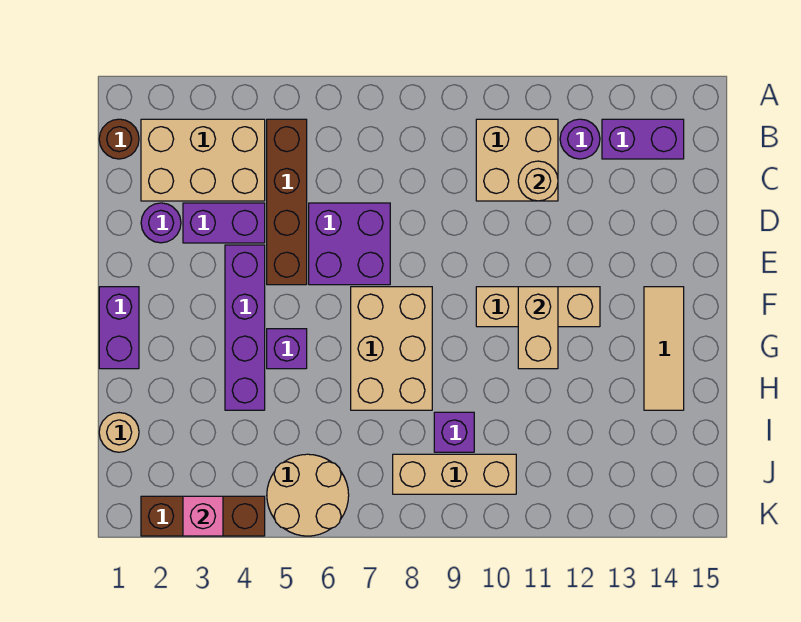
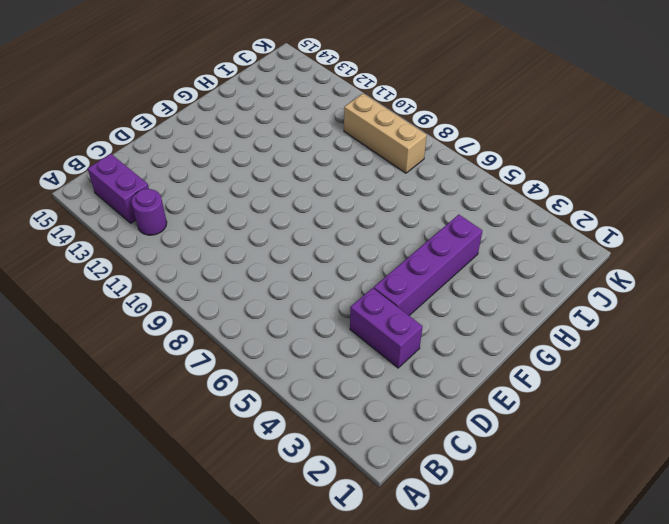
none -> brown 1x1 round brick [99,119,139,159]
none -> tan 2x3 brick [141,119,265,201]
none -> brown 1x4 brick [267,119,307,285]

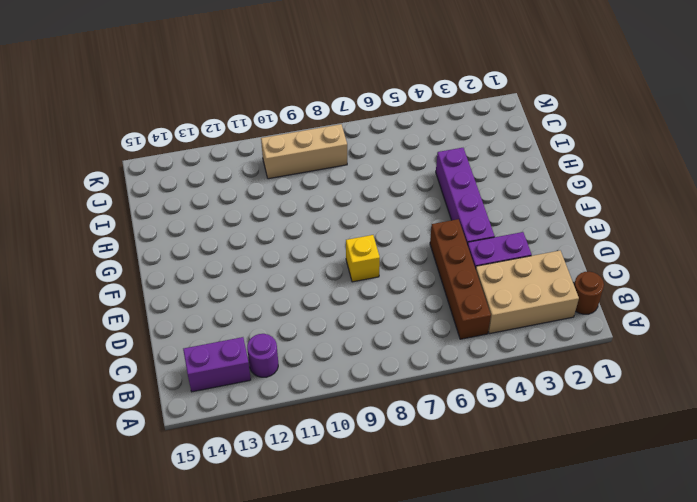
yellow 1x1 brick [346,235,380,282] -> none
none -> tan 2x2 brick [476,119,558,201]
none -> purple 1x1 round brick [141,203,181,243]
none -> purple 2x2 brick [309,203,390,285]

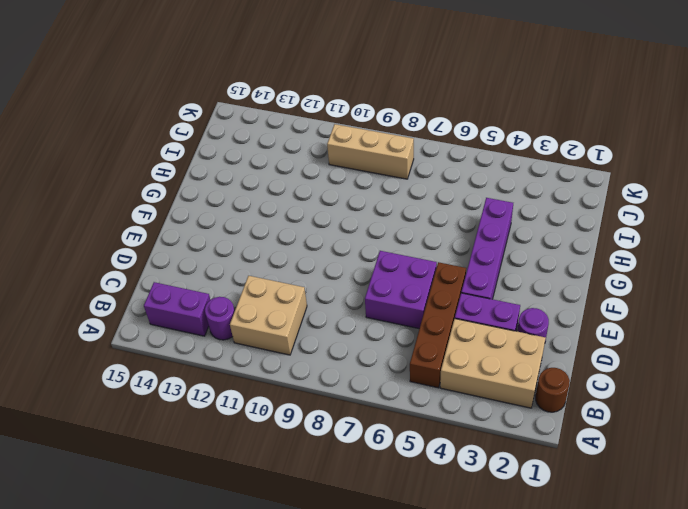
none -> purple 1x2 brick [99,287,139,369]
none -> tan 2x3 brick [351,287,432,410]
none -> tan 1x3 brick [476,287,600,327]

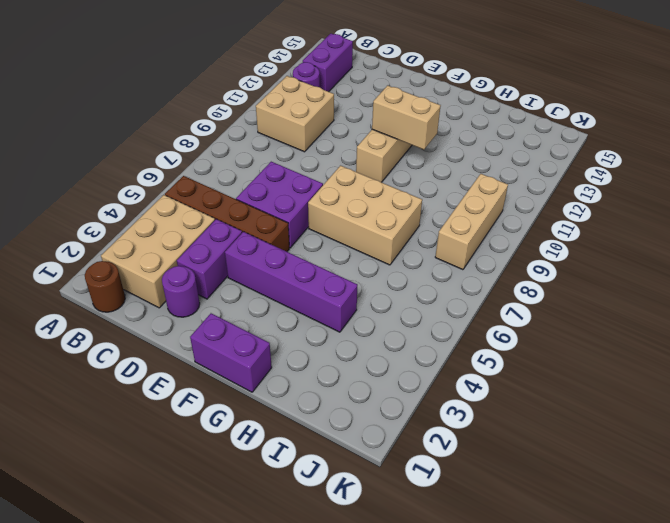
none -> tan 1x3 tile [644,287,684,410]
none -> purple 1x1 brick [267,329,307,369]
none -> tan 1x1 round brick [99,413,139,452]

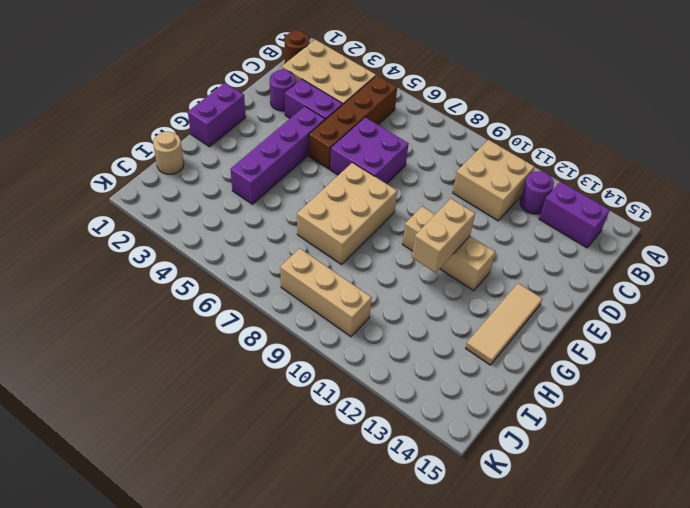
none -> purple 1x1 brick [267,329,307,369]
none -> purple 1x1 brick [434,412,474,452]
none -> tan 2x2 round brick [267,454,349,536]

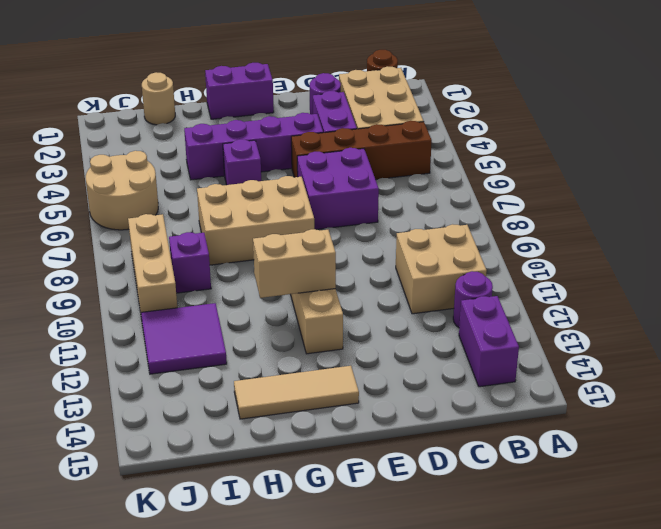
purple 2x2 tile [141,303,227,374] -> none
none -> brown 1x3 brick [141,496,265,536]
none -> tan 1x1 round brick [518,161,558,201]
none -> pink 1x1 brick [183,496,223,536]

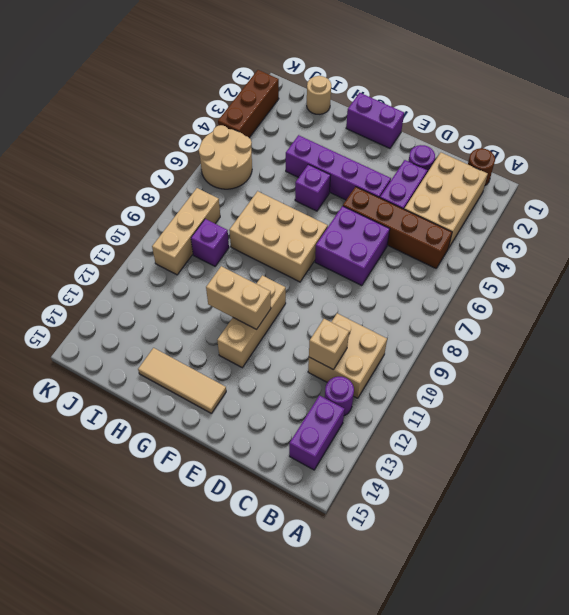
tan 1x1 brick [309,319,349,370] -> tan 1x1 round brick [518,161,558,201]
none -> pink 1x1 brick [183,496,223,536]

